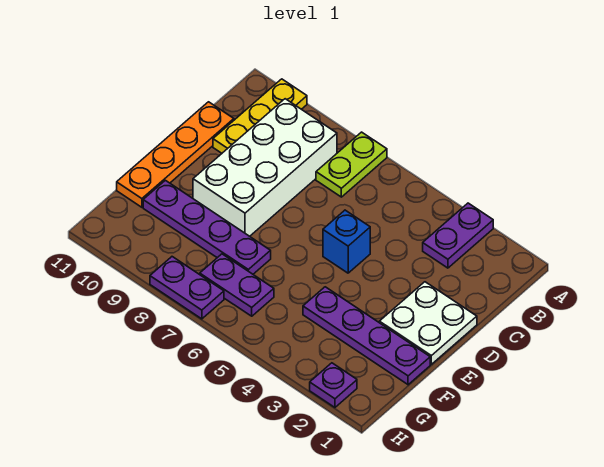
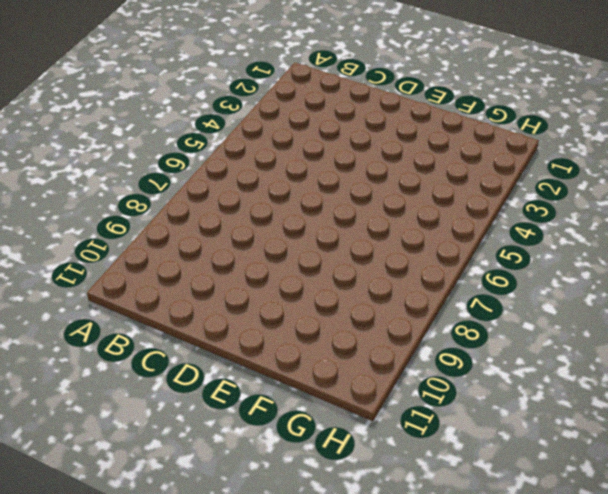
none -> purple 1x2 plate [423,203,493,268]
none -> lime 1x2 plate [316,132,387,197]
none -> yellow 1x3 plate [213,79,307,153]

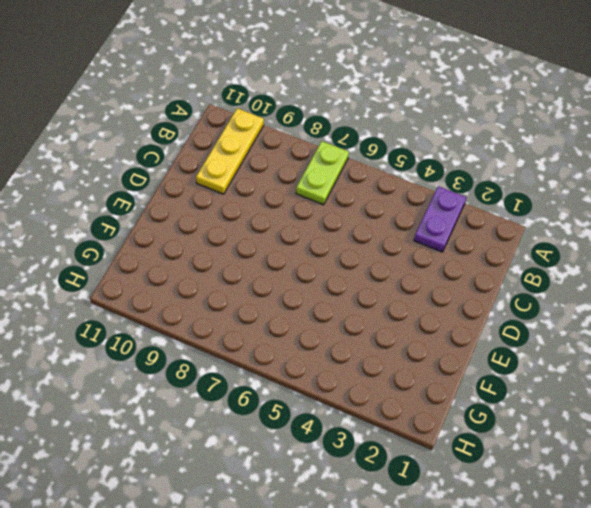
none -> white 2x4 brick [193,99,337,236]
none -> orange 1x4 plate [117,102,234,207]
none -> white 2x2 plate [379,282,477,364]

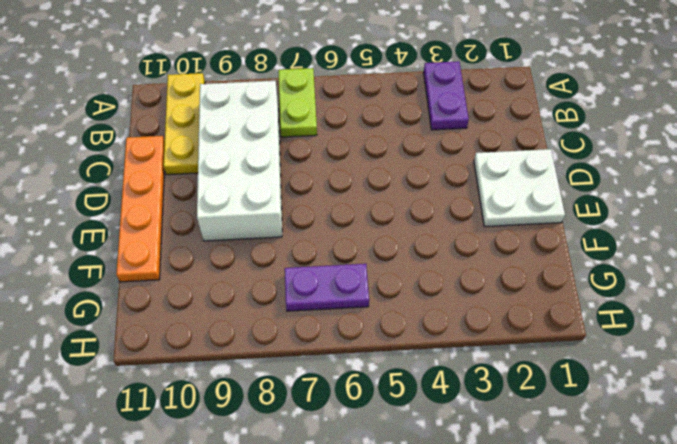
none -> blue 1x1 brick [323,210,370,273]
none -> purple 1x4 plate [303,287,430,385]
none -> purple 1x4 plate [143,180,271,274]

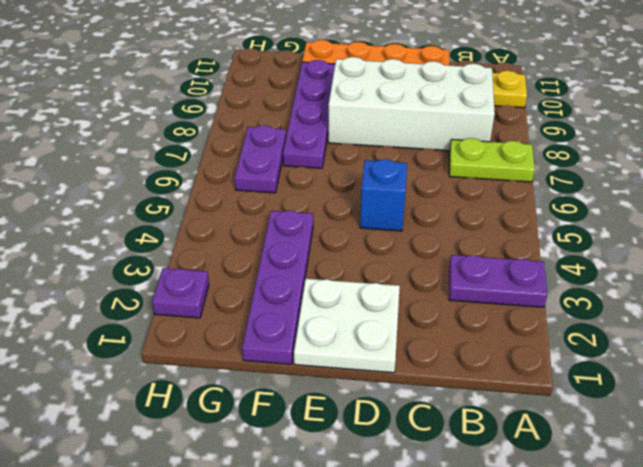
none -> purple 1x2 plate [150,257,224,319]

